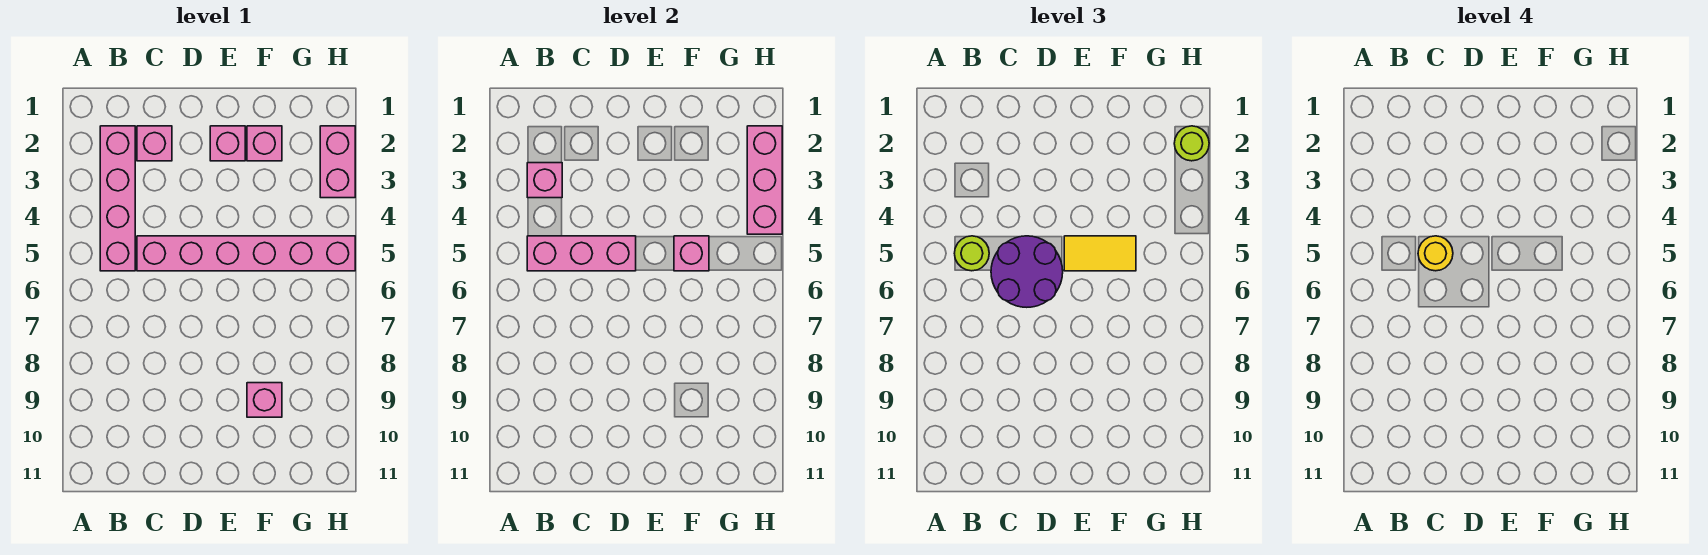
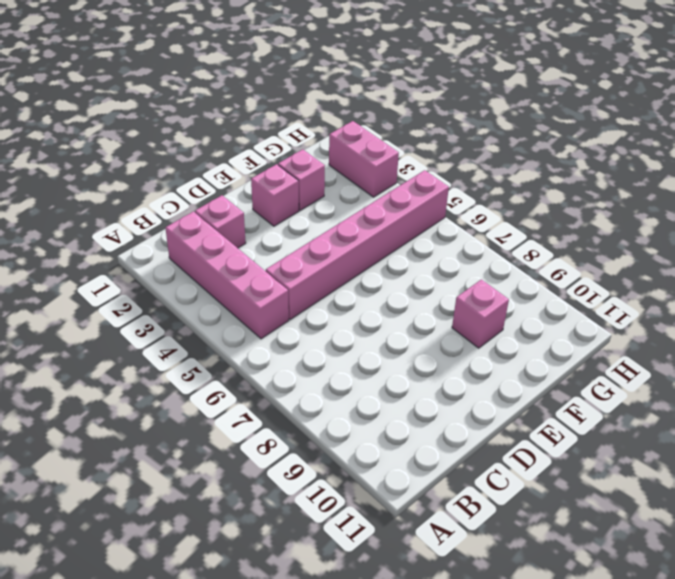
none -> pink 1x1 brick [527,163,562,198]
none -> pink 1x3 brick [527,236,636,271]
none -> pink 1x1 brick [674,236,709,271]

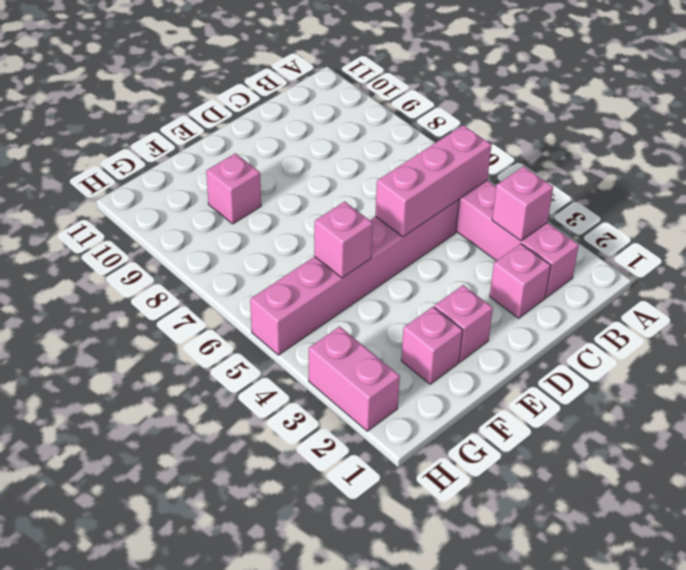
none -> pink 1x3 brick [747,126,782,234]
none -> lime 1x1 round brick [954,236,989,271]
none -> purple 2x2 round brick [991,236,1063,307]

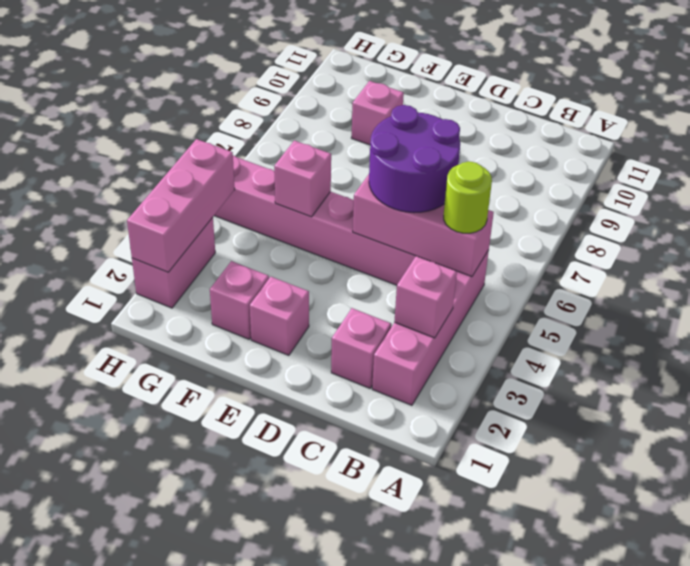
none -> yellow 1x2 tile [1064,236,1136,271]
none -> lime 1x1 round brick [1174,126,1209,161]
none -> yellow 1x1 round brick [1418,236,1453,271]

